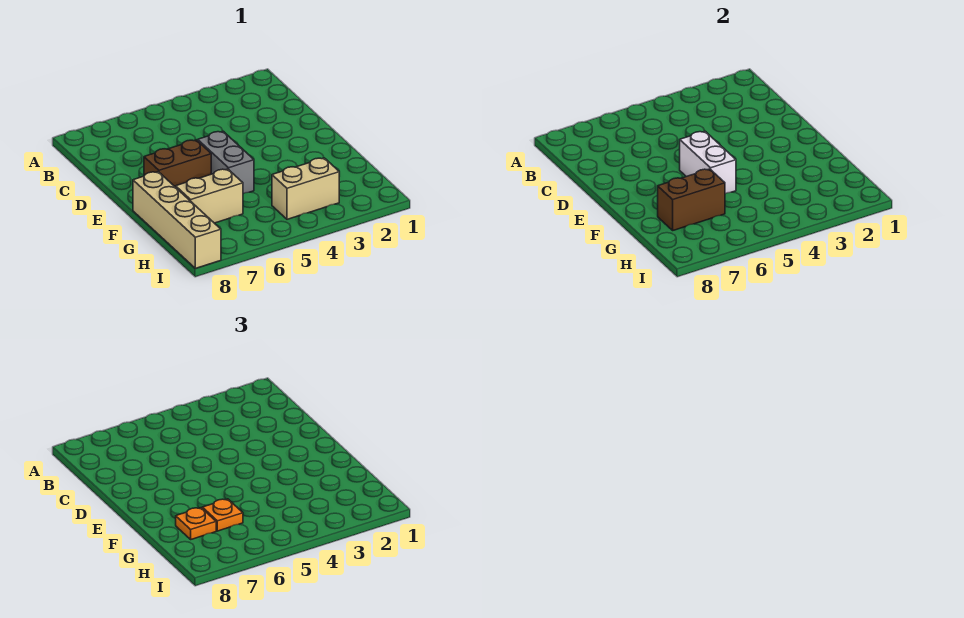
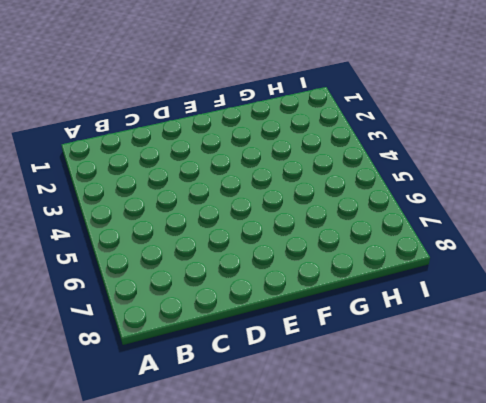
none -> grey 1x2 brick [198,131,254,194]
none -> brown 1x2 brick [144,140,211,187]

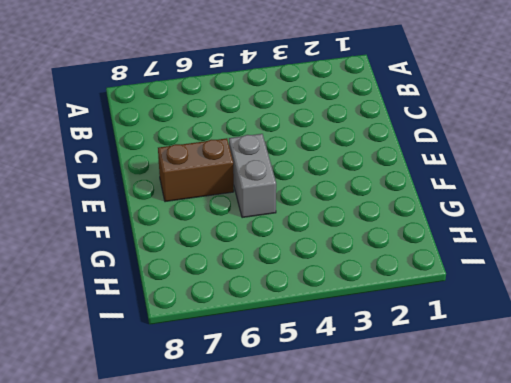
none -> tan 1x4 brick [133,172,221,268]
none -> tan 1x2 brick [176,169,243,223]

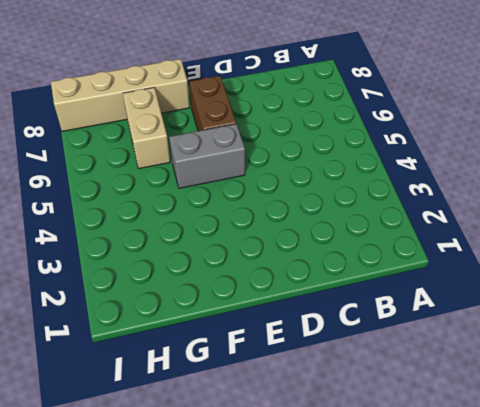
none -> tan 1x2 brick [272,158,339,219]
none -> white 1x2 brick [680,131,736,194]

